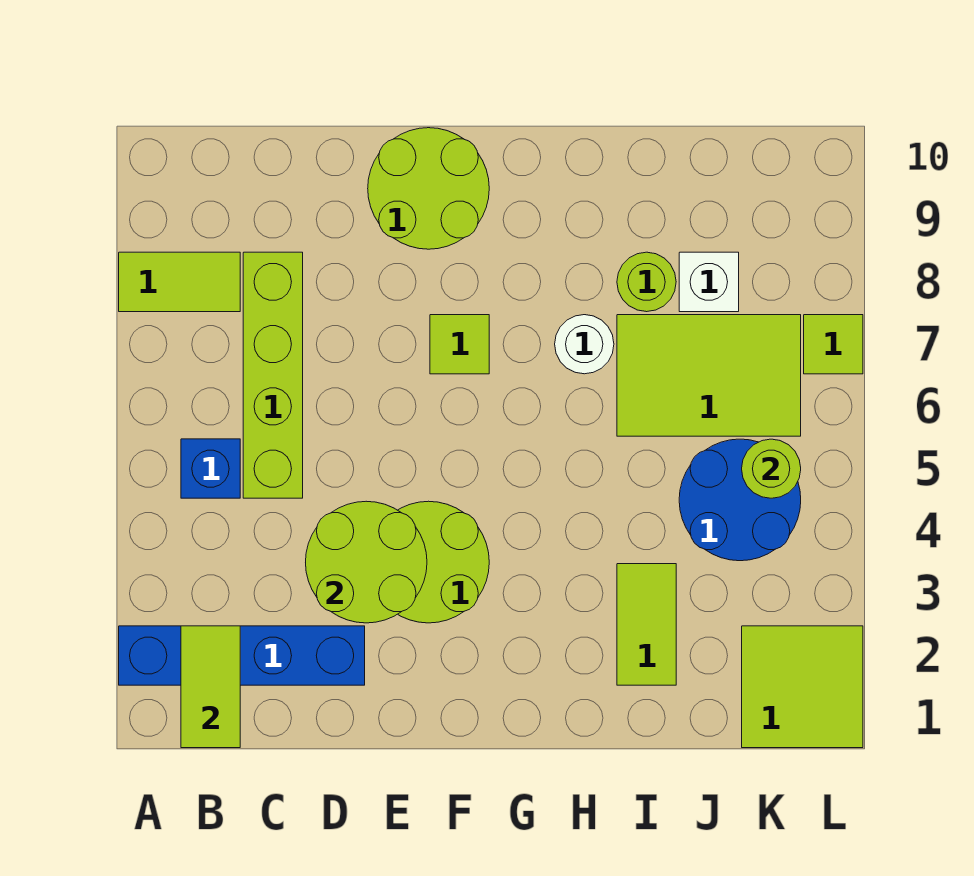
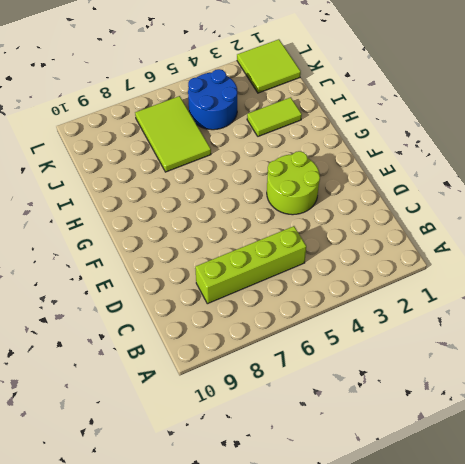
none -> blue 1x4 brick [119,626,365,685]
none -> lime 1x2 tile [119,252,240,312]
none -> blue 1x1 brick [181,439,240,498]

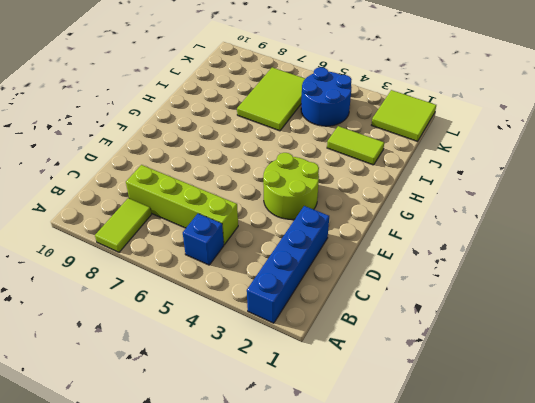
none -> lime 2x2 round brick [368,128,489,249]
none -> lime 1x1 tile [430,315,489,374]
none -> white 1x1 round brick [555,315,614,374]

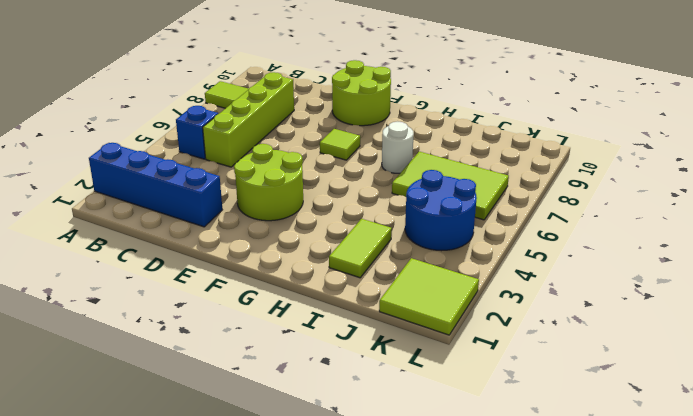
none -> lime 1x1 round brick [617,252,676,312]
none -> white 1x1 brick [679,252,739,312]
none -> lime 1x1 tile [804,315,863,374]

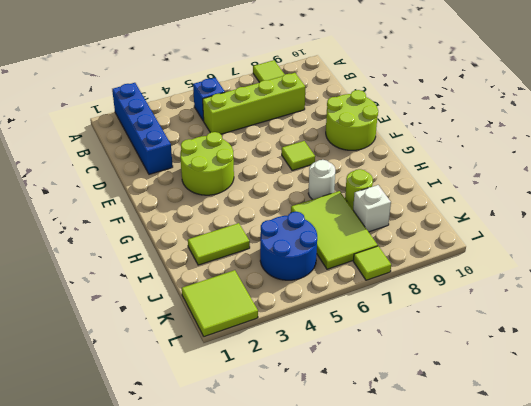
none -> lime 1x2 tile [181,626,240,748]
none -> lime 2x2 round brick [306,501,427,623]
none -> lime 1x1 round brick [742,439,801,498]

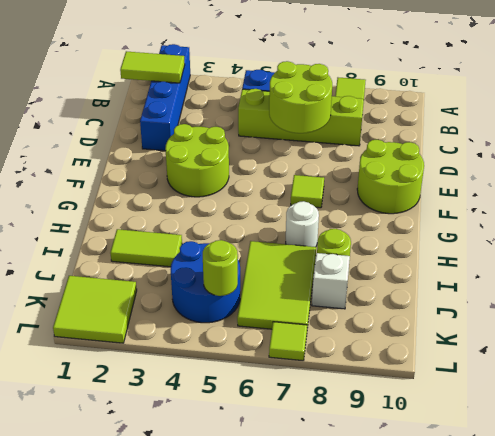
lime 2x2 round brick [269,61,332,133] -> lime 2x2 round brick moved to [306,501,427,623]

